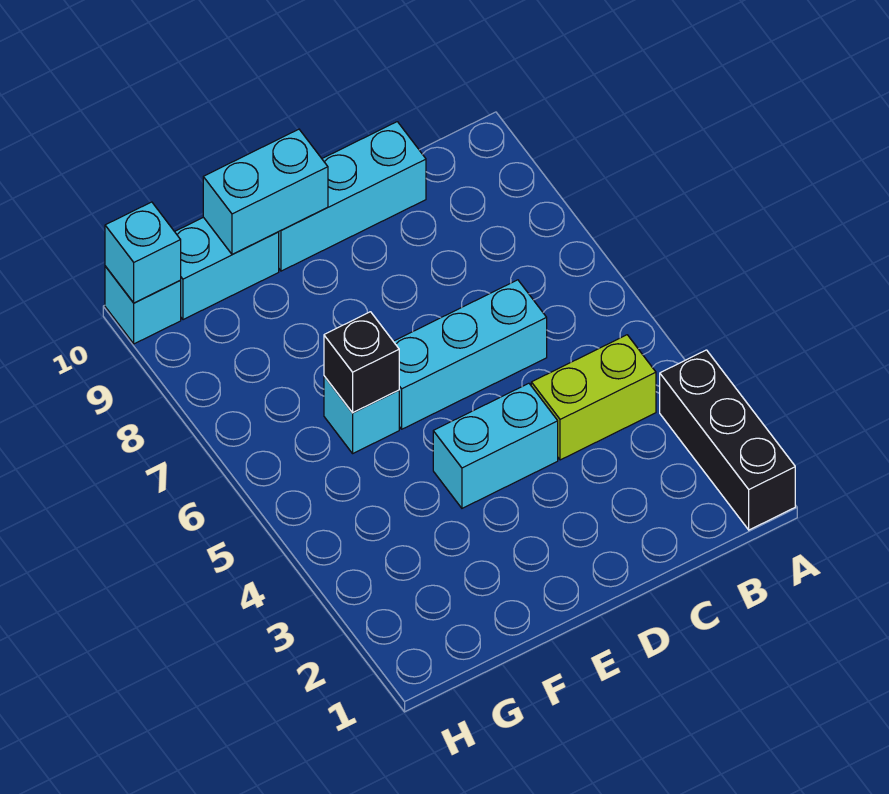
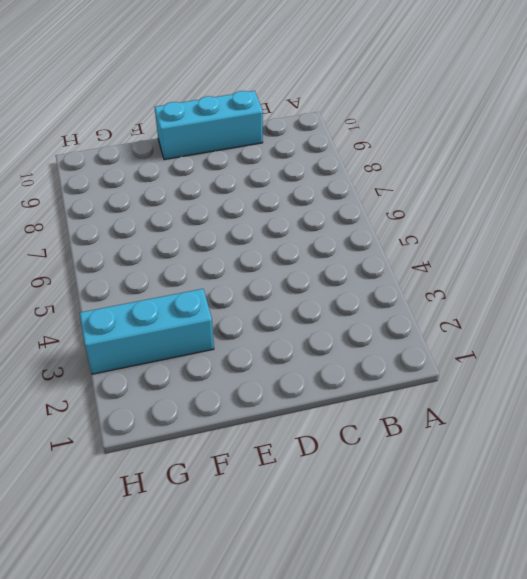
cyan 1x3 brick [80,289,214,374] -> cyan 1x3 brick moved to [393,280,547,429]
none -> black 1x3 brick [660,350,795,530]
none -> lime 1x2 brick [531,335,656,460]

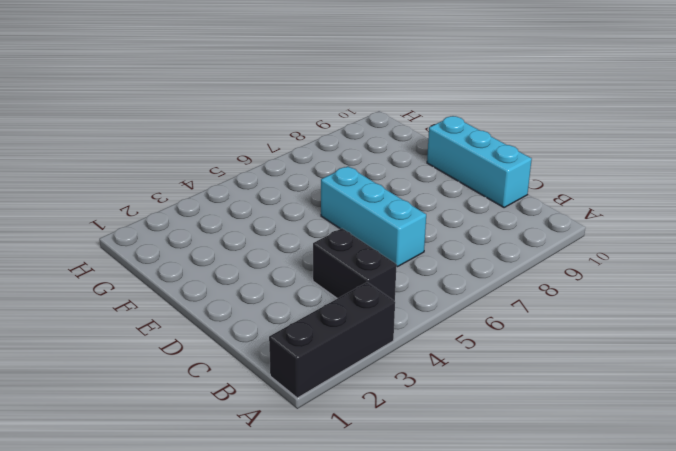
black 1x2 brick [313,228,397,301] -> lime 1x2 brick [531,335,656,460]
none -> cyan 1x2 brick [433,383,558,508]
none -> cyan 1x1 brick [324,376,399,453]

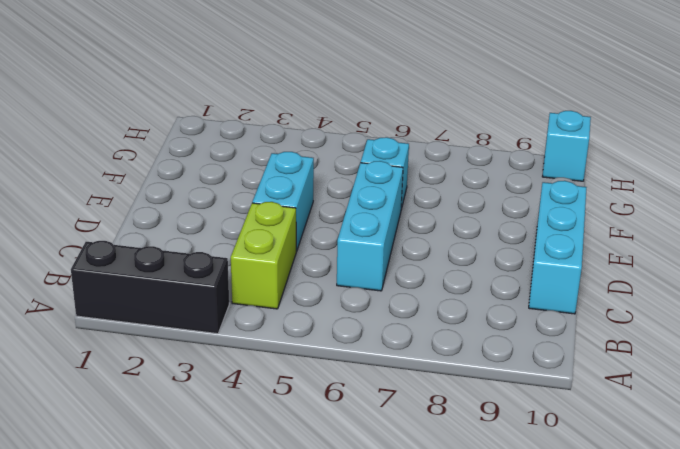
none -> cyan 1x2 brick [175,217,279,320]
none -> cyan 1x2 brick [203,129,328,255]

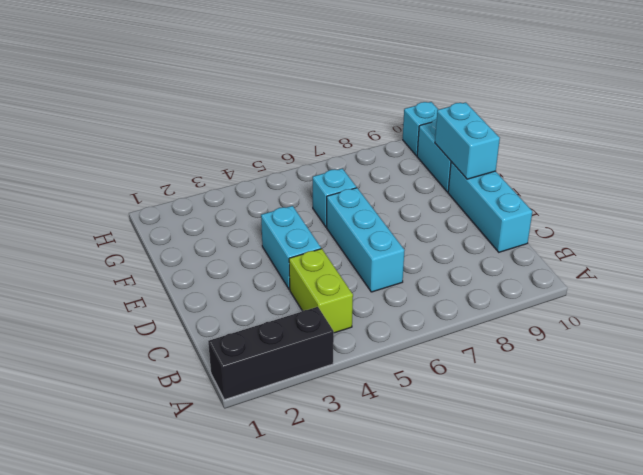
none -> black 1x1 brick [324,312,399,413]
none -> cyan 1x1 brick [105,202,181,303]

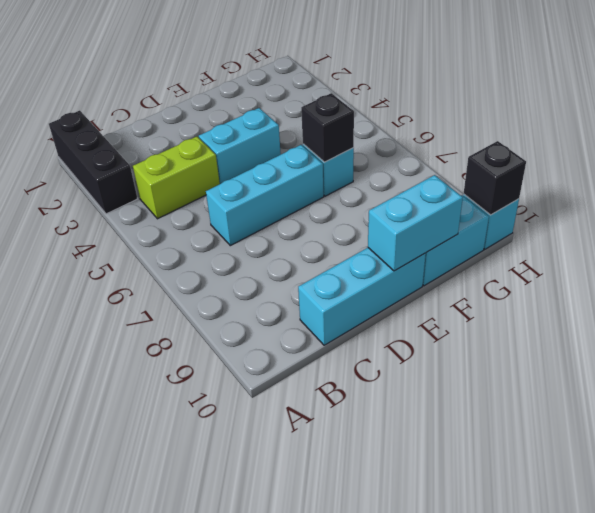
black 1x1 brick [463,141,526,215] -> cyan 1x1 brick [105,202,181,303]

